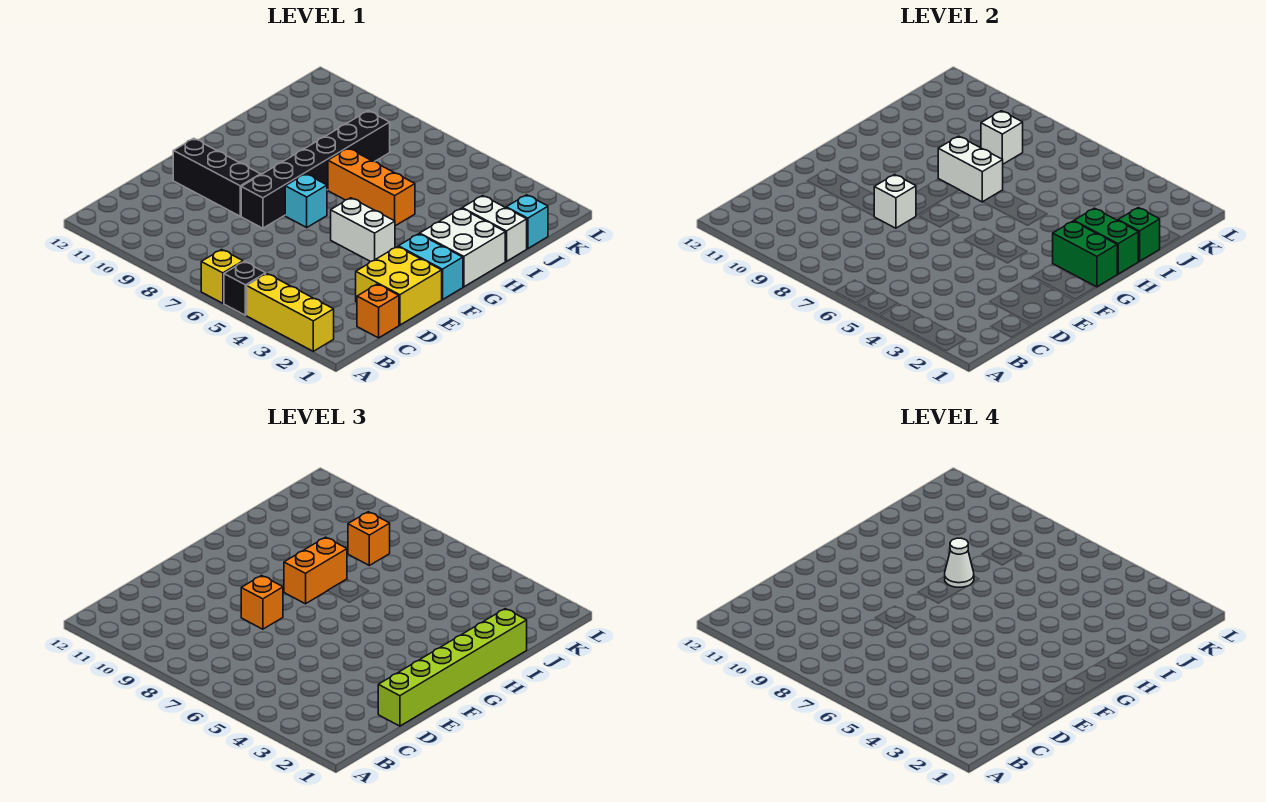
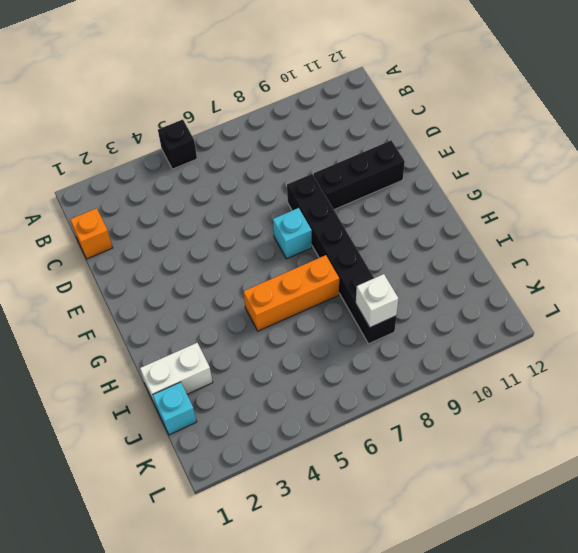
none -> yellow 1x3 brick [247,274,334,351]
none -> yellow 1x1 brick [201,250,243,303]
none -> yellow 2x2 brick [356,247,442,325]

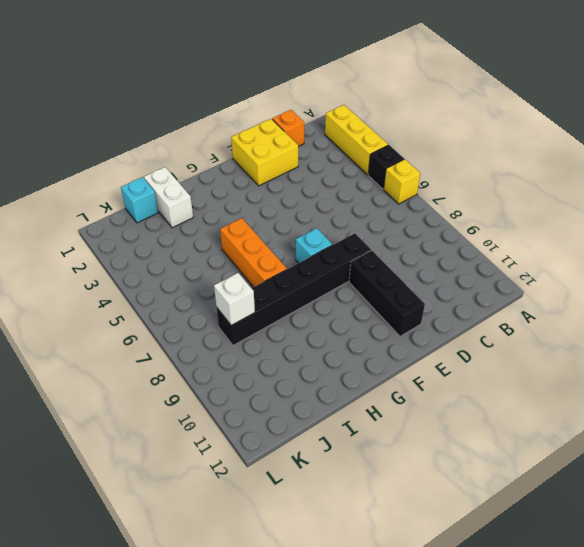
none -> cyan 1x2 brick [398,234,463,300]
none -> white 1x2 brick [331,198,395,262]
none -> white 2x2 brick [420,208,505,287]

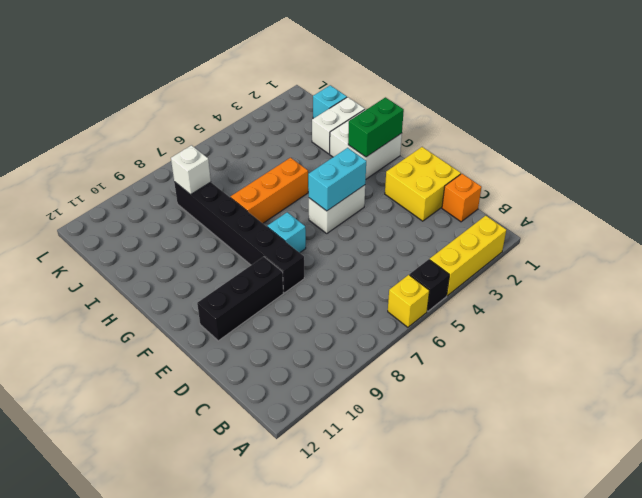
cyan 1x2 brick [308,148,366,211] -> cyan 1x2 brick moved to [398,234,463,300]
none -> white 1x1 brick [874,174,916,228]
none -> green 1x2 brick [1074,208,1138,274]
none -> white 1x2 brick [938,136,1003,202]

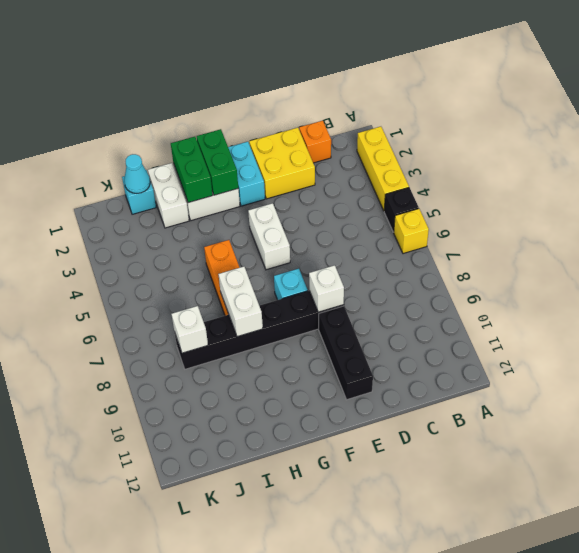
cyan 1x1 cone [124,154,150,193] -> none
none -> green 1x1 brick [1118,208,1160,261]
none -> lime 1x6 brick [378,609,527,726]
none -> orange 1x1 brick [241,575,283,629]

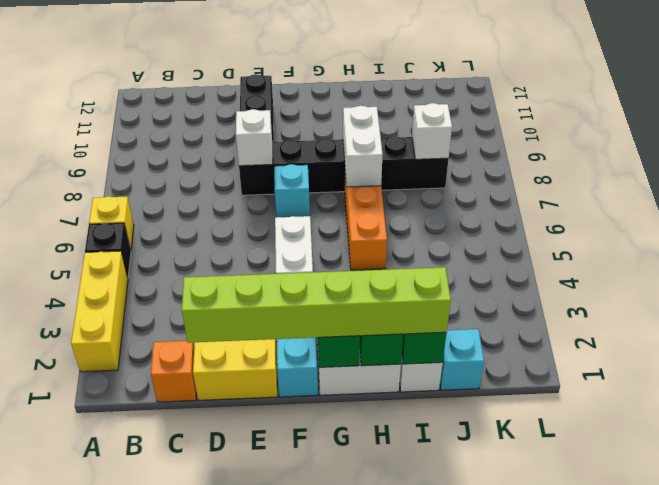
none -> orange 1x1 brick [241,575,283,629]
none -> orange 1x2 brick [284,537,347,604]
none -> orange 1x1 brick [348,512,390,565]

